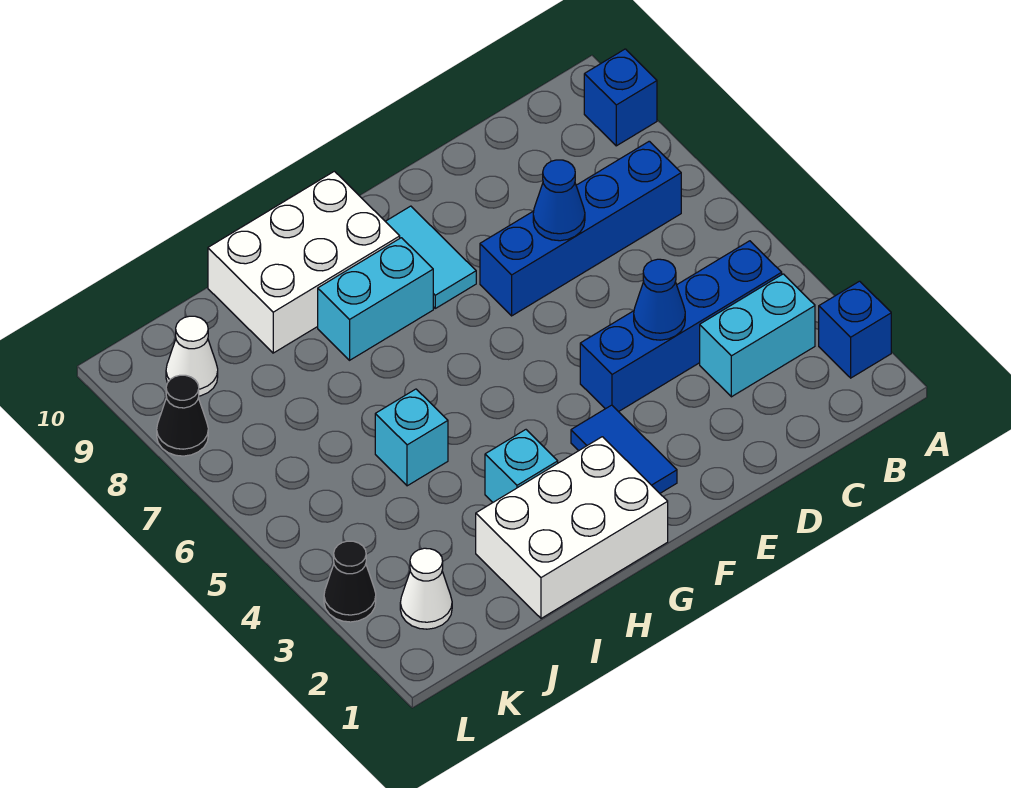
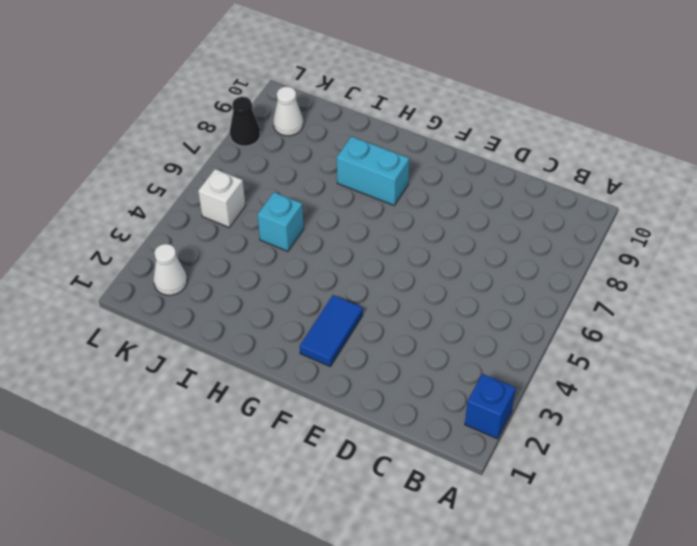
white 1x1 brick [198,169,245,227] -> none
none -> blue 1x1 brick [584,49,657,146]
none -> cyan 1x2 brick [700,274,815,397]
none -> blue 1x4 brick [580,241,782,412]

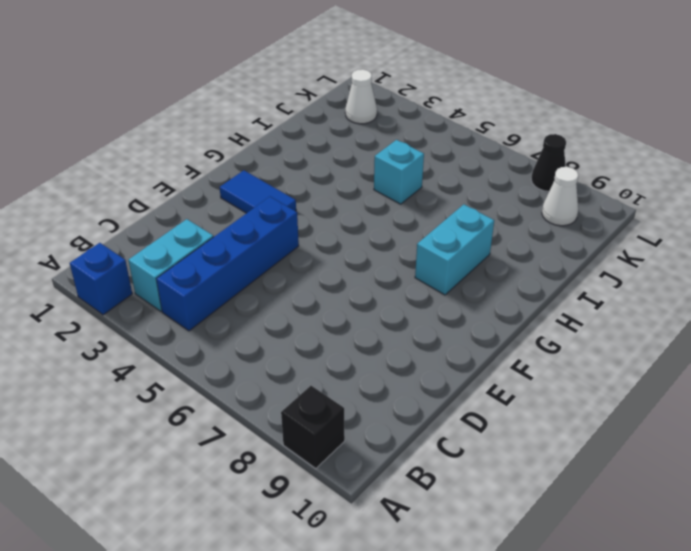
black 1x1 brick [281,386,345,469] -> blue 1x1 brick [584,49,657,146]
none -> blue 1x4 brick [480,141,681,316]
none -> cyan 1x2 tile [385,206,476,308]
none -> white 2x3 brick [476,437,668,618]

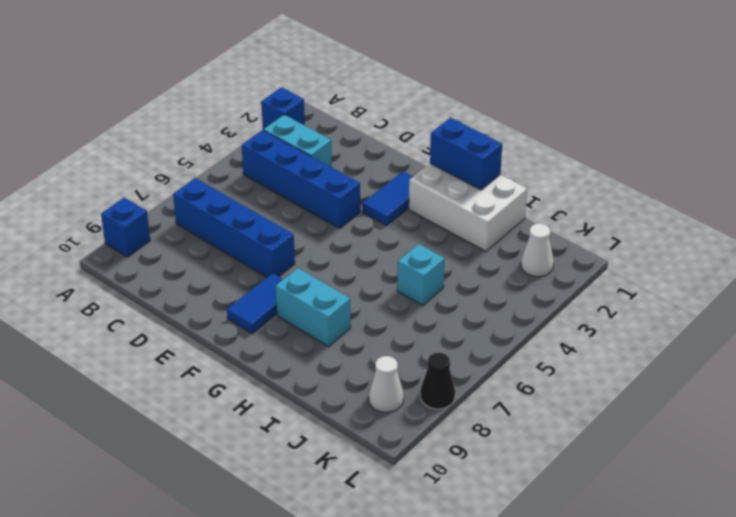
blue 1x2 tile [227,273,283,334] -> cyan 1x2 tile [385,206,476,308]
blue 1x2 brick [430,118,502,190] -> none
none -> white 2x3 brick [208,171,400,353]
none -> cyan 1x1 brick [485,430,558,502]
none -> black 1x1 cone [324,541,376,622]

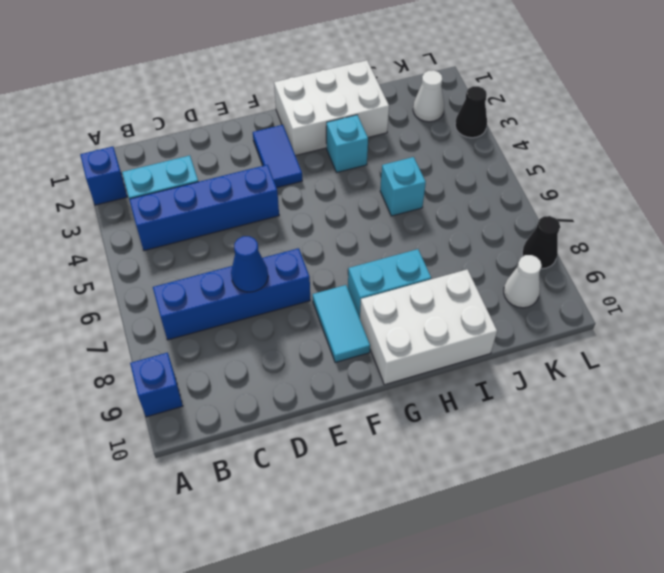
none -> blue 1x1 cone [634,259,685,340]

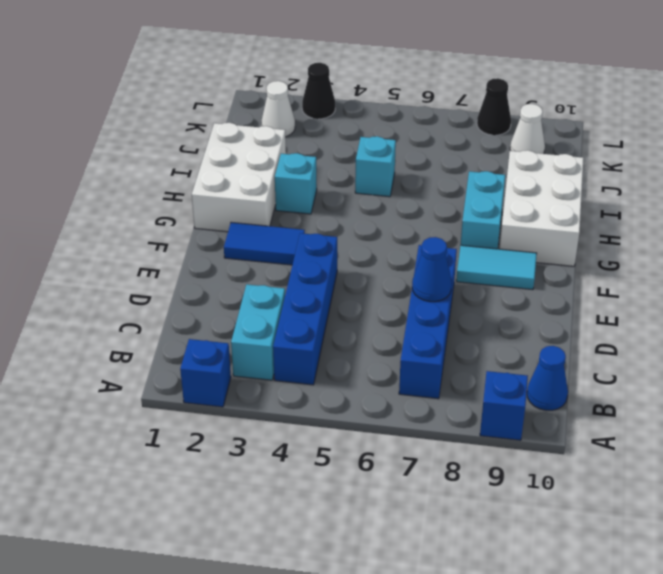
blue 1x1 cone [527,346,568,410] -> blue 1x1 cone moved to [634,259,685,340]

